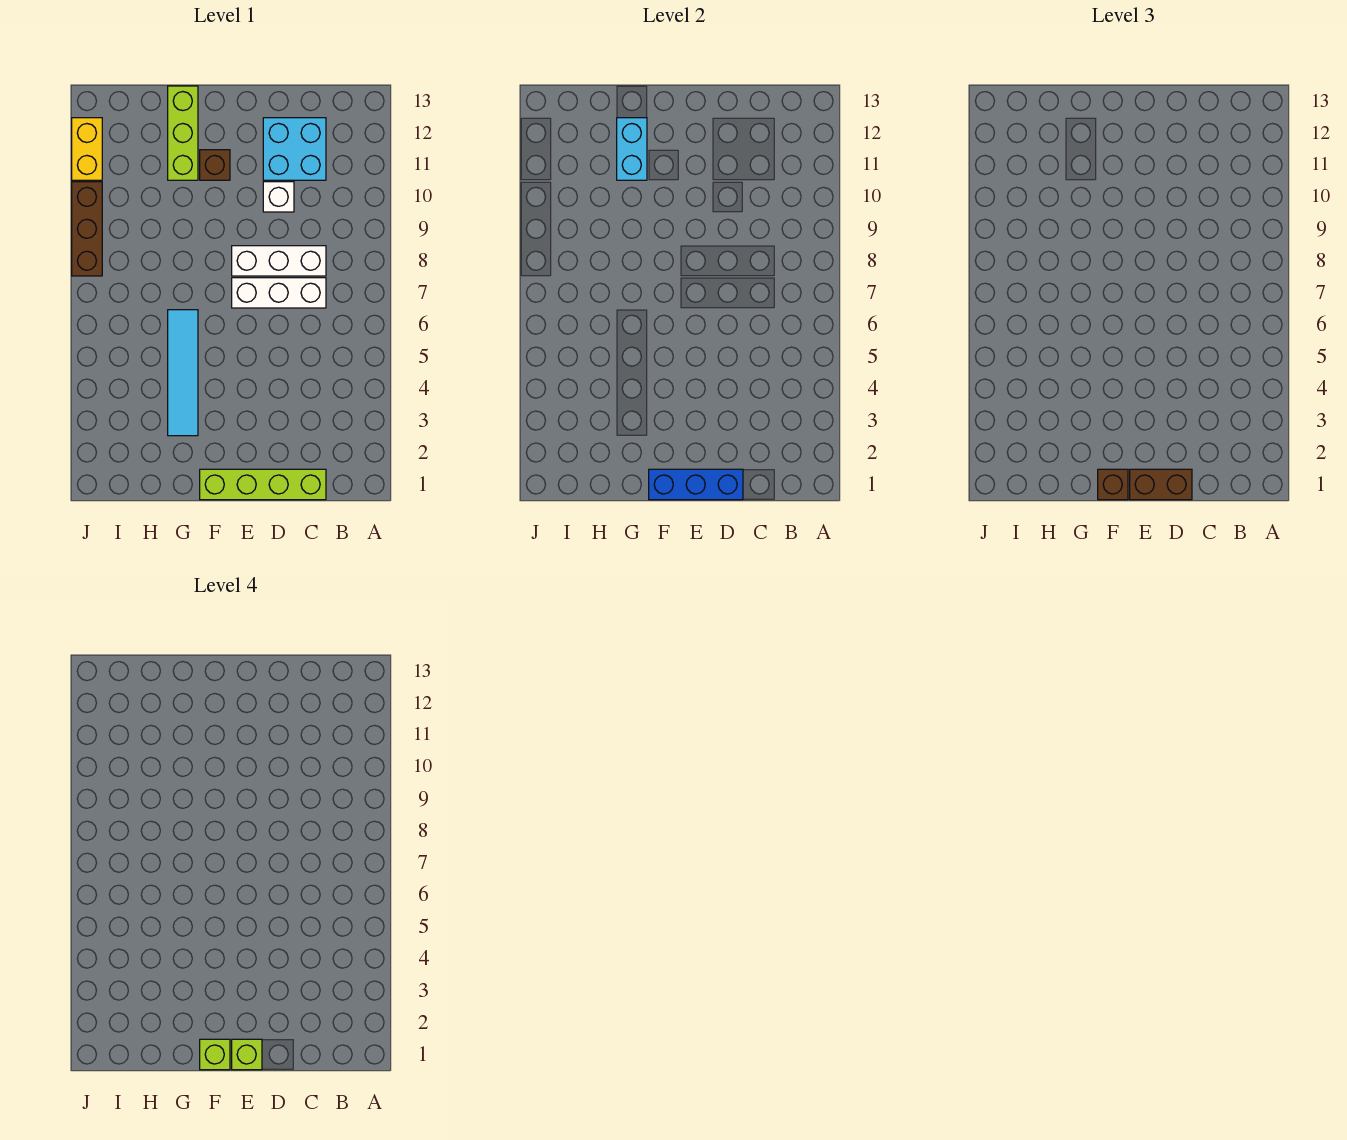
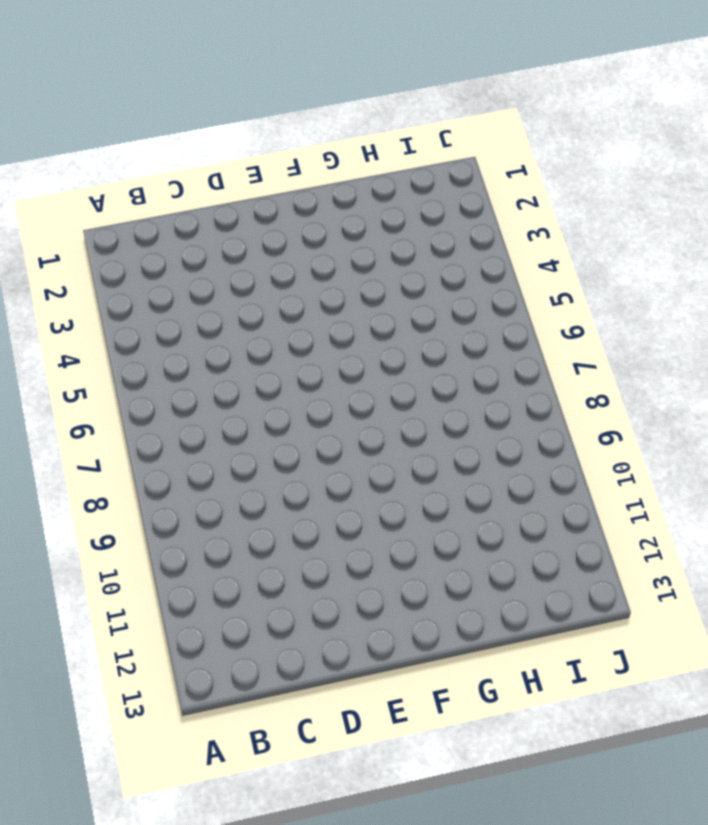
none -> lime 1x4 brick [200,469,326,500]
none -> white 1x3 brick [232,278,326,308]
none -> white 1x3 brick [232,246,326,276]

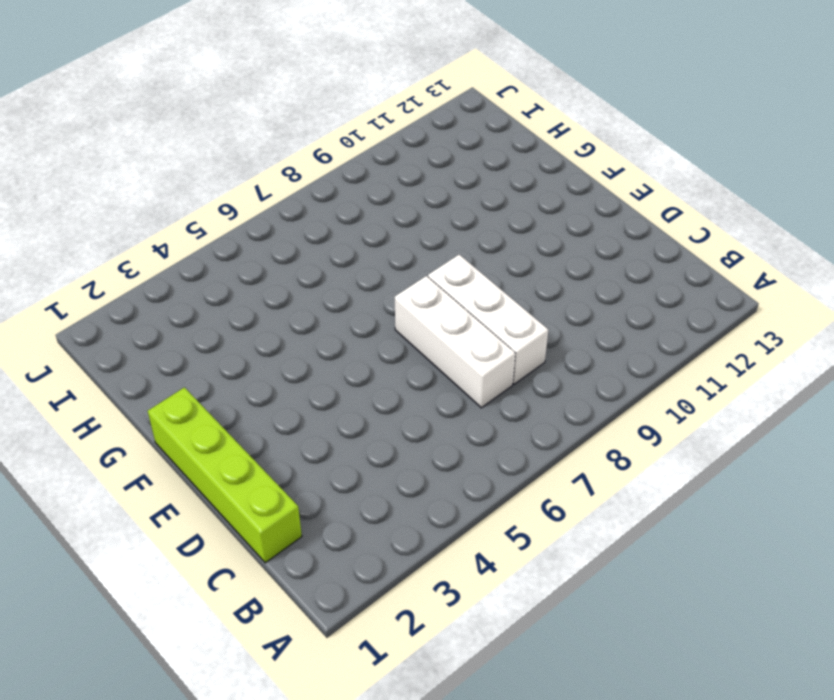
none -> cyan 2x2 brick [263,118,326,180]
none -> white 1x1 brick [263,182,294,212]
none -> brown 1x1 brick [200,150,230,180]

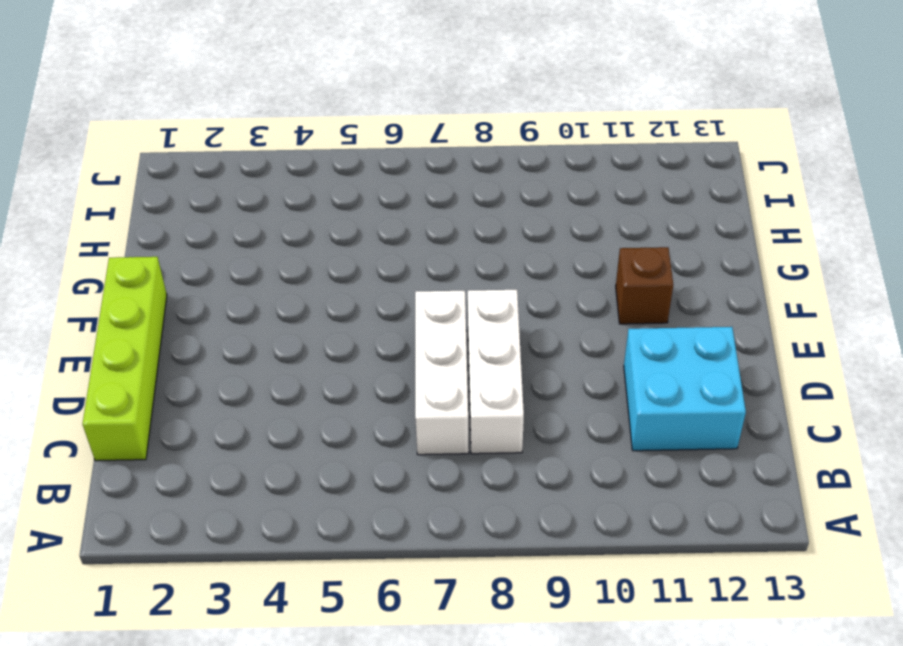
none -> white 1x1 brick [263,182,294,212]
none -> cyan 1x4 tile [168,310,198,436]
none -> lime 1x3 brick [168,86,198,180]

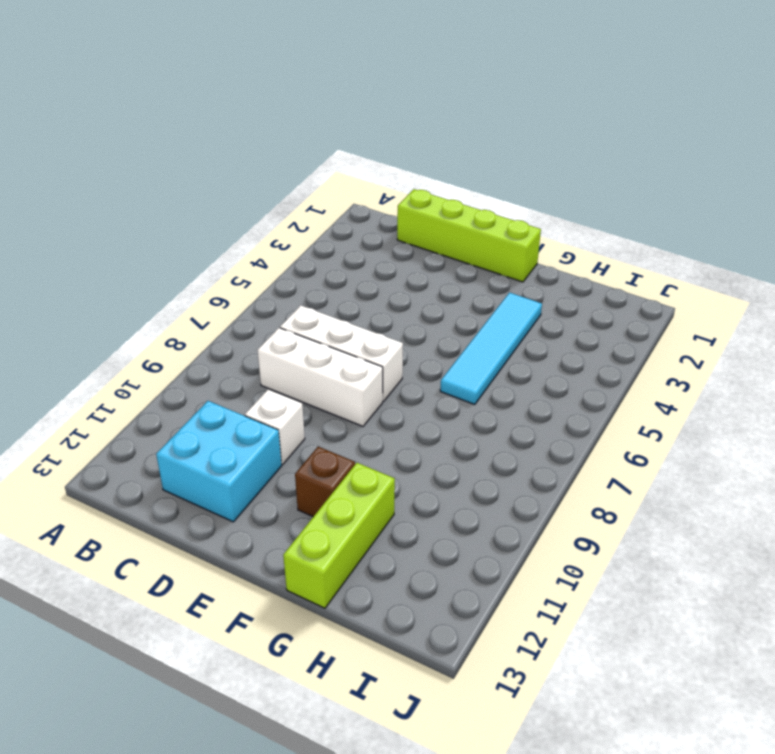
none -> brown 1x3 brick [72,182,102,276]
none -> yellow 1x2 brick [72,118,102,180]
none -> blue 1x3 brick [649,469,743,500]

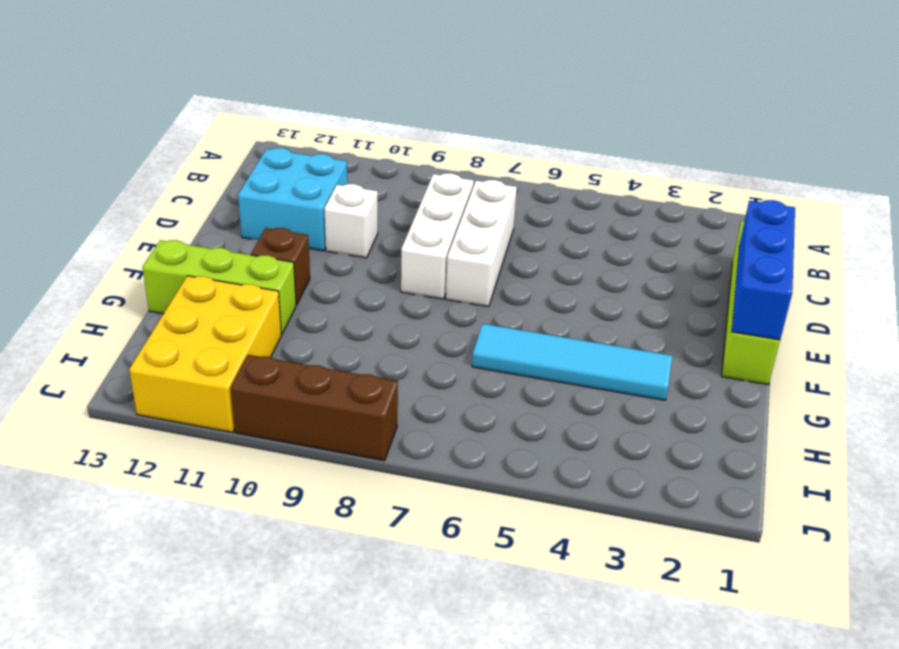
yellow 2x3 brick [129,276,281,433] -> yellow 1x2 brick [72,118,102,180]
none -> cyan 1x2 brick [617,118,647,180]
none -> brown 1x2 brick [1130,469,1192,500]
none -> brown 1x1 brick [1098,469,1128,500]

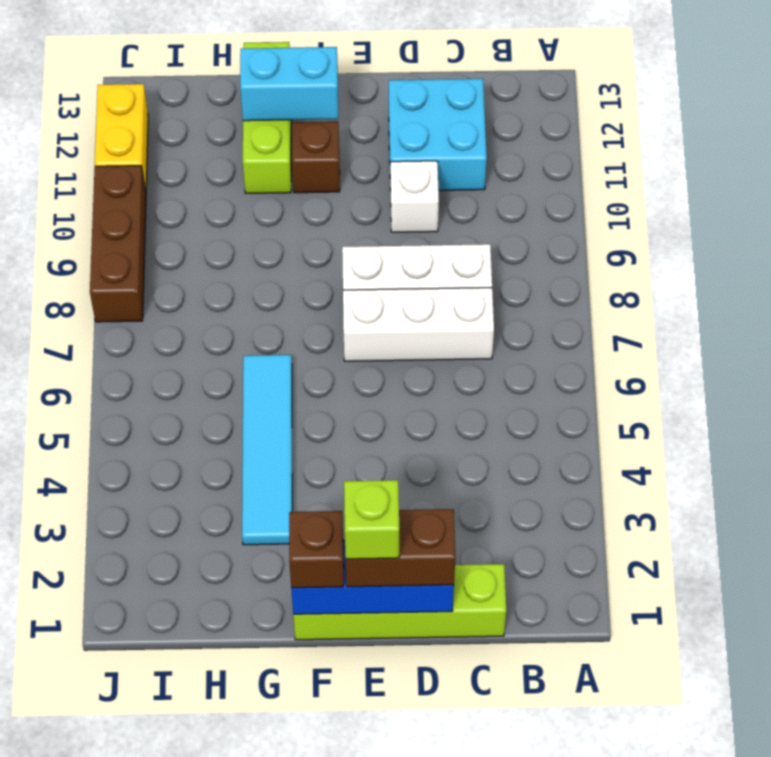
cyan 1x2 brick [240,47,338,121] -> cyan 1x2 brick turned to [617,118,647,180]
none -> lime 1x1 brick [200,1039,230,1070]

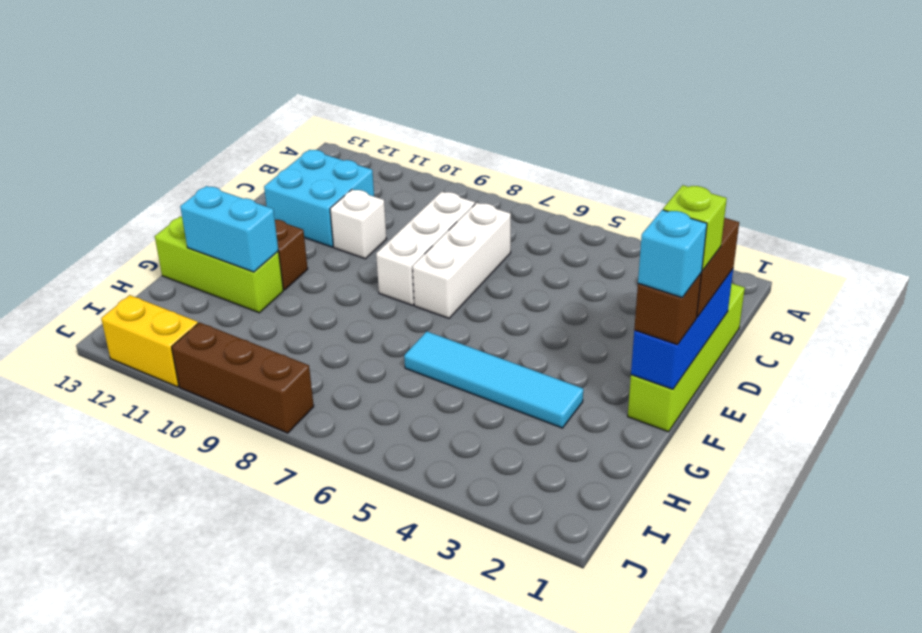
cyan 1x1 brick [638,210,707,298] -> lime 1x1 brick [200,1039,230,1070]

